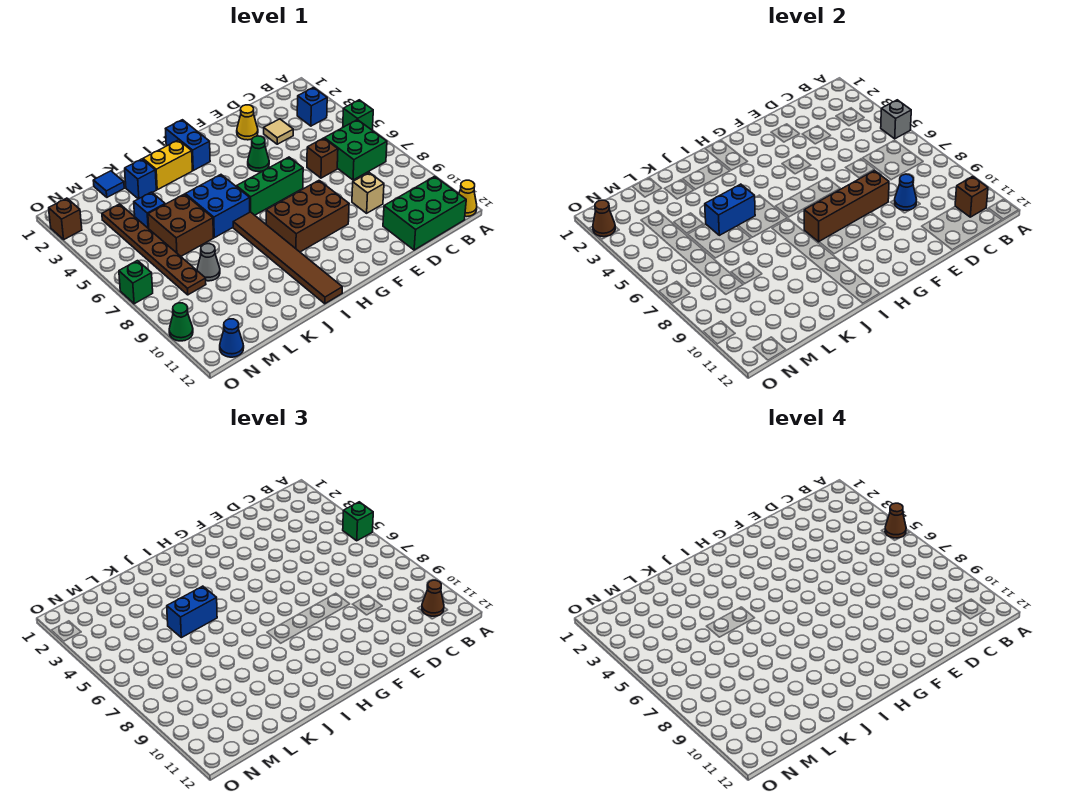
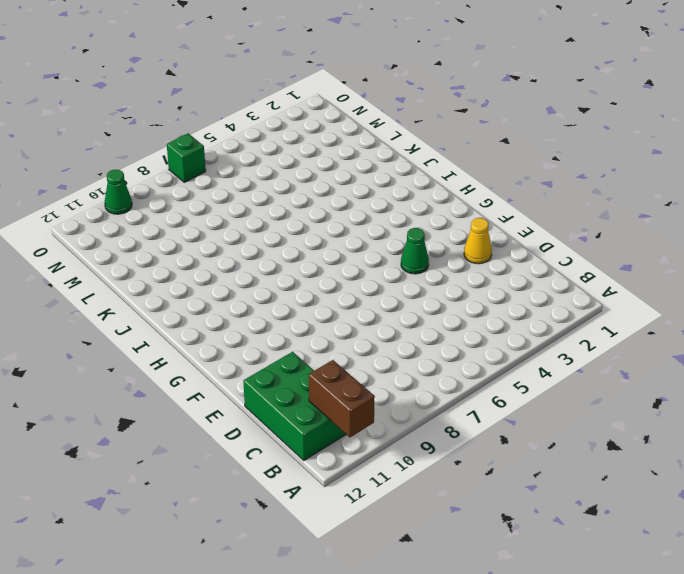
brown 1x2 brick [309,360,375,437] -> brown 1x1 brick [955,176,988,217]
none -> green 1x1 brick [343,100,373,130]
none -> yellow 1x1 cone [459,180,477,217]
none -> blue 1x1 brick [297,88,327,126]
none -> green 2x2 brick [324,120,387,180]

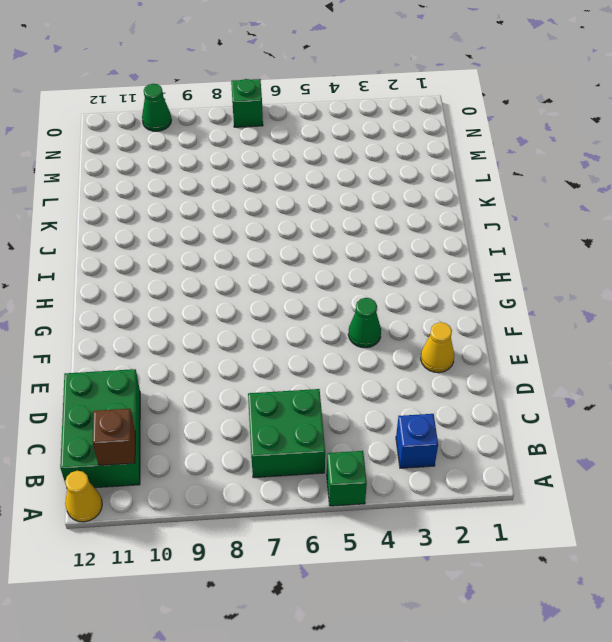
none -> tan 1x1 tile [264,119,293,144]
none -> brown 1x1 brick [307,138,338,178]
none -> tan 1x1 brick [352,173,384,213]
none -> green 1x3 brick [236,157,303,215]

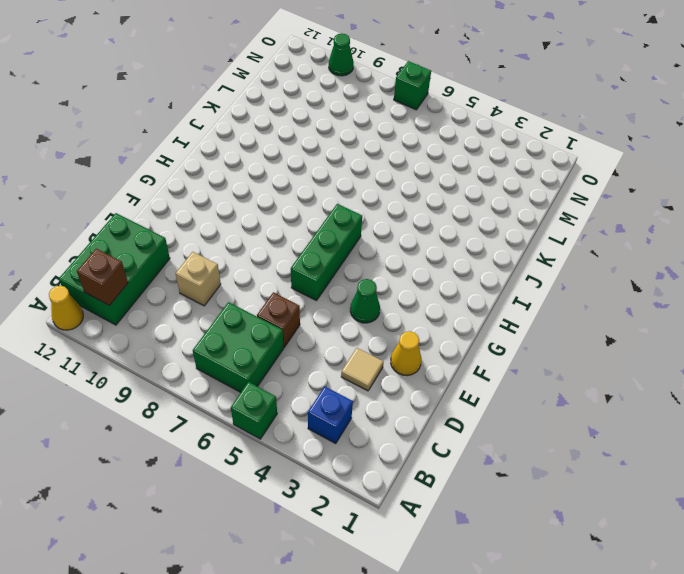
none -> brown 2x3 brick [266,181,349,252]
none -> blue 1x2 brick [166,120,210,170]
none -> yellow 1x2 brick [143,140,192,190]
none -> blue 2x2 brick [185,175,250,238]

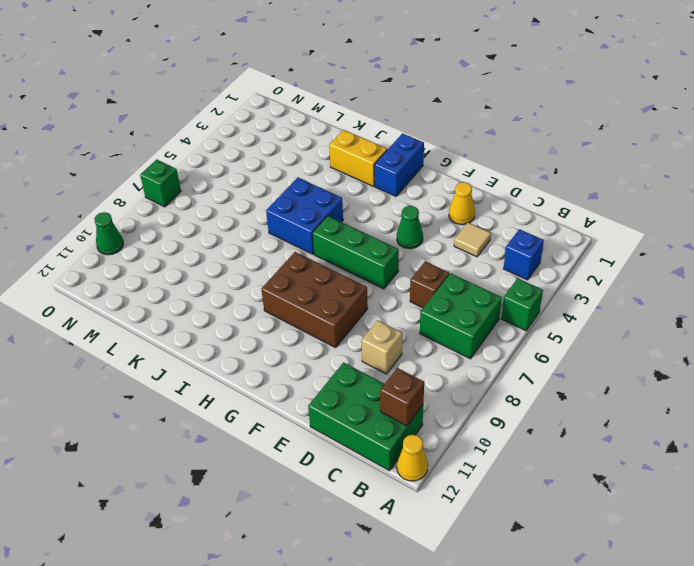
none -> brown 1x6 tile [233,212,342,304]
none -> blue 1x1 brick [124,159,156,199]
none -> brown 2x2 brick [148,194,213,256]
none -> blue 1x1 tile [93,171,124,197]

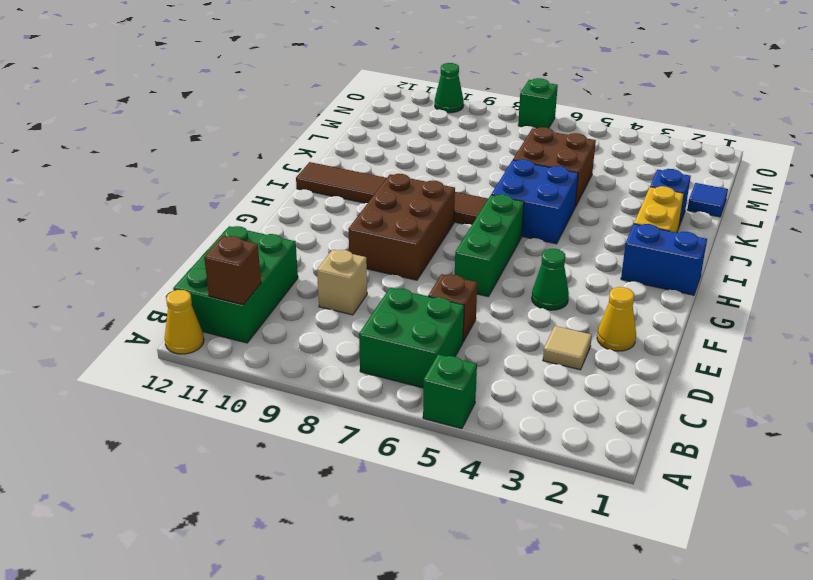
none -> blue 1x1 brick [297,88,327,126]
none -> blue 1x1 brick [134,192,165,229]
none -> grey 1x1 cone [197,244,220,281]
none -> brown 1x6 plate [102,204,206,295]

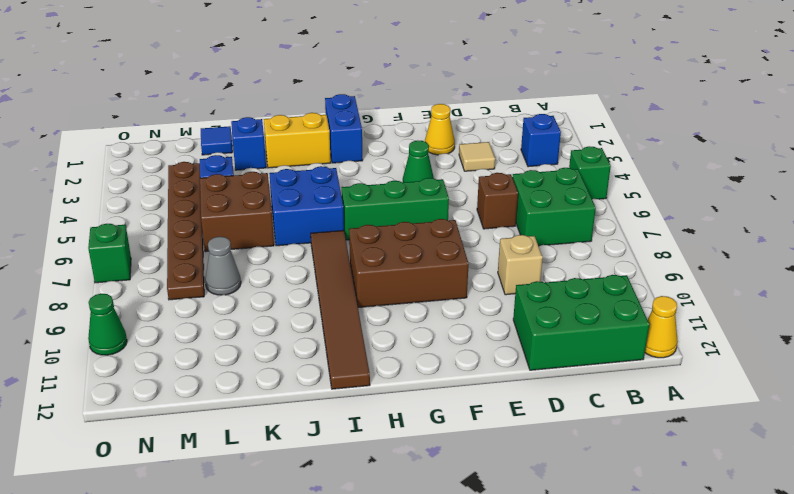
none -> blue 1x1 cone [220,319,244,357]
none -> brown 1x1 brick [49,198,82,239]
none -> grey 1x1 brick [881,100,911,139]
none -> brown 1x1 brick [955,176,988,217]

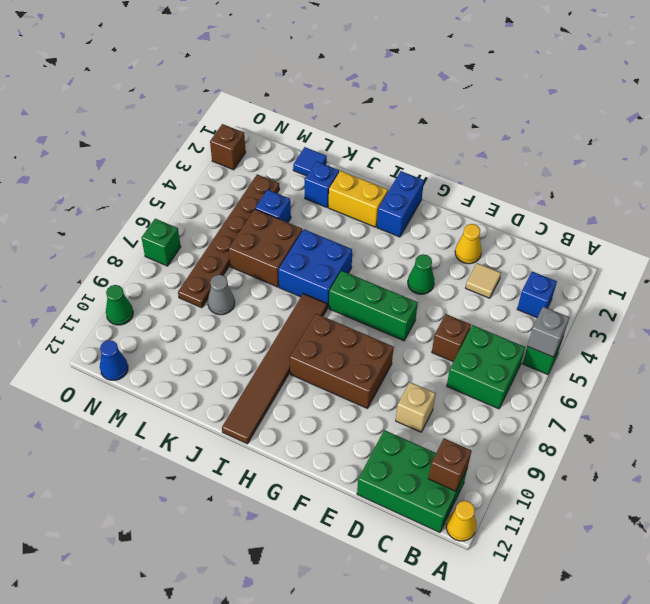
none -> blue 1x1 cone [895,174,917,210]
none -> brown 1x4 brick [804,171,889,242]
none -> blue 1x2 brick [705,184,755,235]
none -> brown 1x1 cone [593,200,615,237]

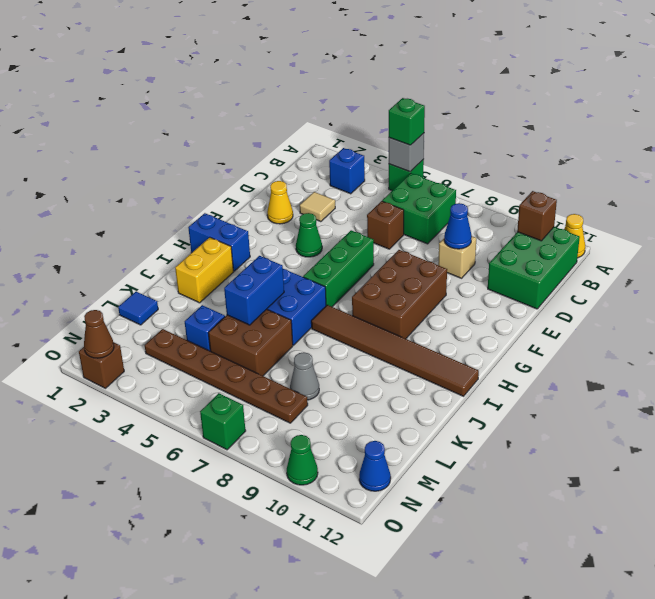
none -> blue 1x1 brick [124,159,156,199]
none -> brown 1x4 brick [804,171,889,242]
none -> brown 1x1 cone [422,580,444,616]
none -> blue 1x2 brick [167,586,217,638]

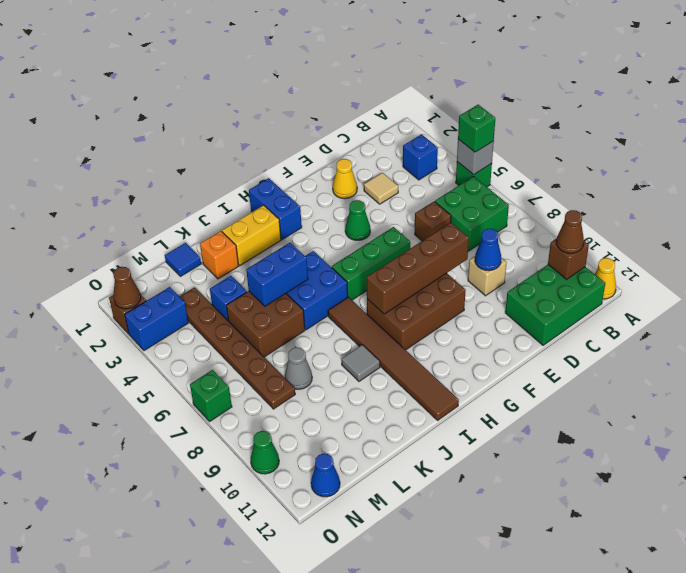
grey 1x1 tile [342,345,380,381] -> none
orange 1x1 brick [200,231,238,279] -> blue 1x1 brick [124,159,156,199]
blue 1x2 brick [125,287,188,351] -> blue 1x2 brick moved to [167,586,217,638]
none -> brown 1x1 cone [885,503,906,538]

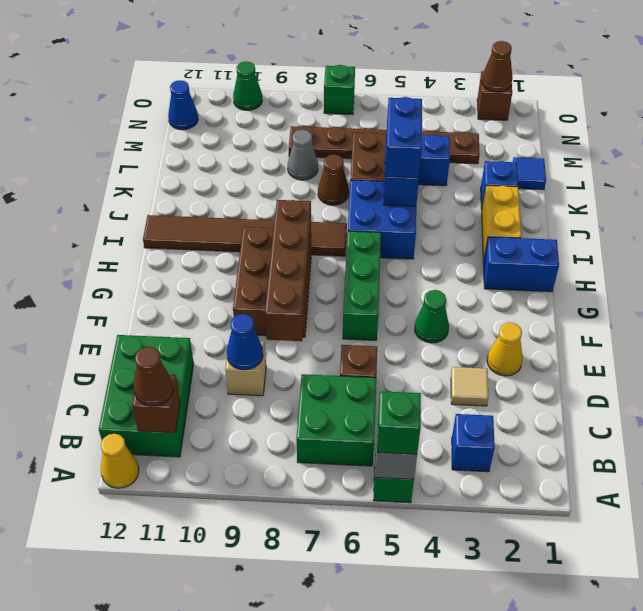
brown 1x1 cone [318,155,349,205] -> brown 1x1 cone moved to [885,503,906,538]

